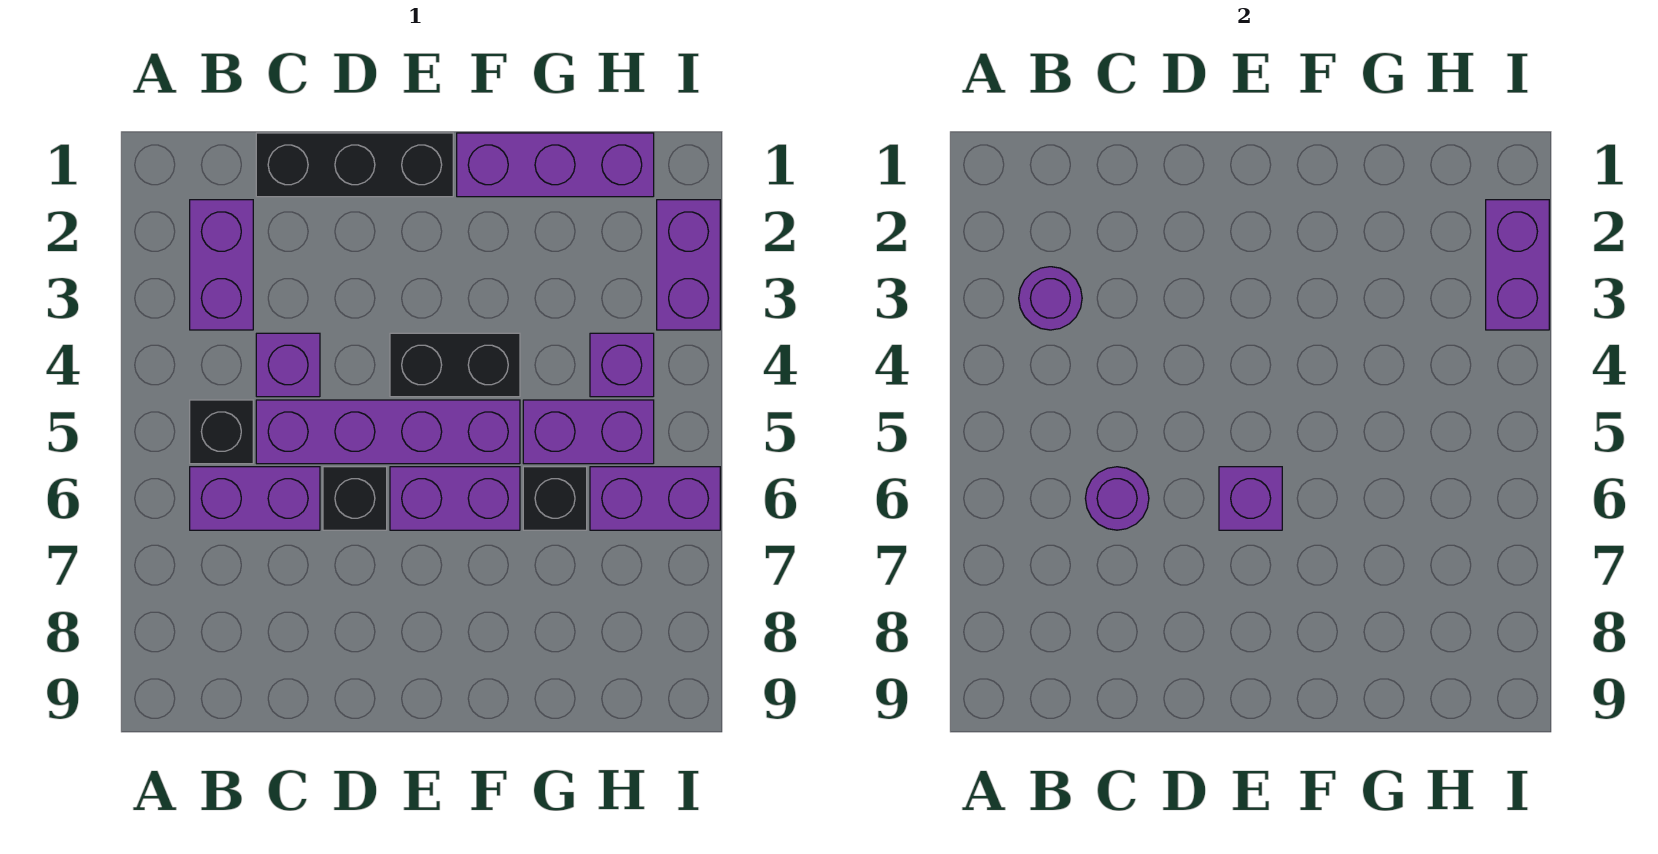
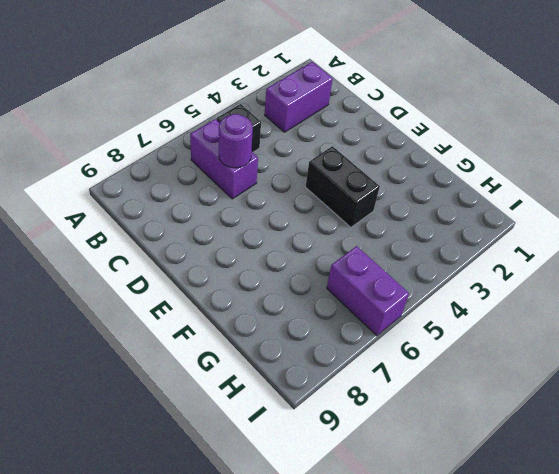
none -> black 1x3 brick [256,133,453,197]
none -> purple 1x1 brick [256,333,320,397]
none -> purple 1x4 brick [256,400,520,464]

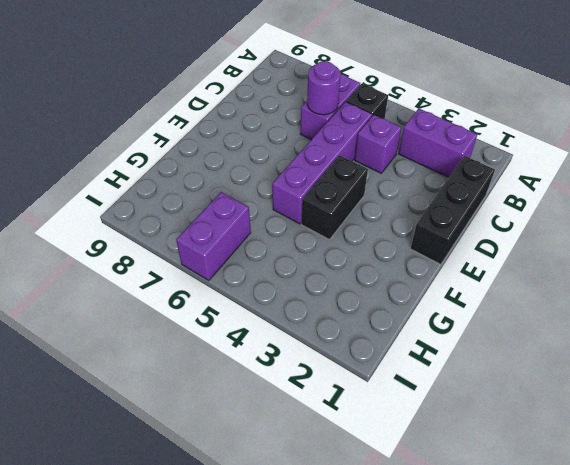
none -> black 1x1 brick [323,467,387,530]
none -> purple 1x2 brick [390,467,520,530]
none -> purple 1x3 brick [457,133,654,197]

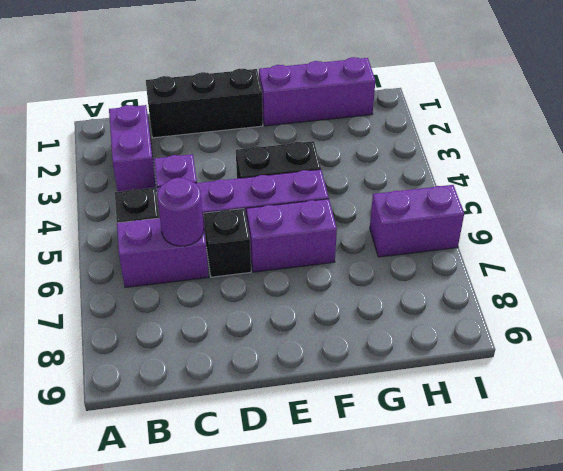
none -> purple 1x2 brick [523,400,654,464]
none -> black 1x1 brick [523,467,587,530]
none -> purple 1x1 brick [590,333,654,397]

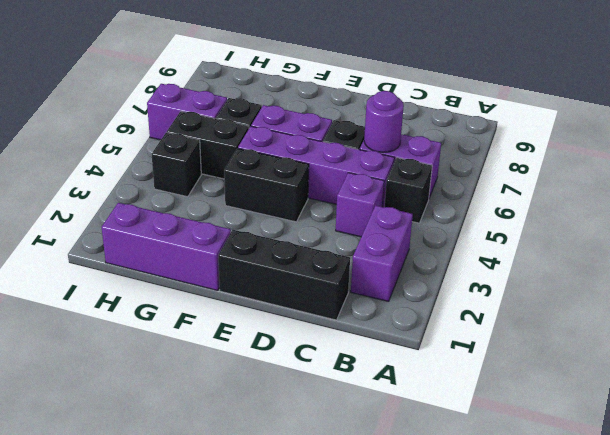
black 1x2 brick [167,111,249,179] -> purple 1x2 brick [523,400,654,464]
black 1x1 brick [152,132,201,197] -> purple 1x1 brick [590,333,654,397]
none -> purple 1x2 brick [657,200,720,330]
none -> purple 1x1 round brick [1019,267,1082,330]
none -> purple 1x1 brick [1219,467,1282,530]

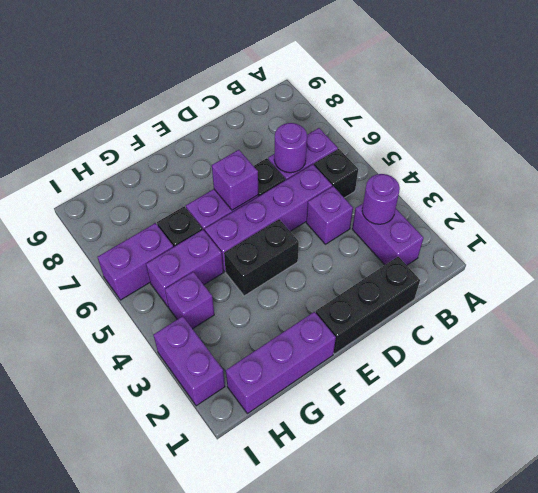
none -> purple 1x2 brick [1486,200,1549,330]

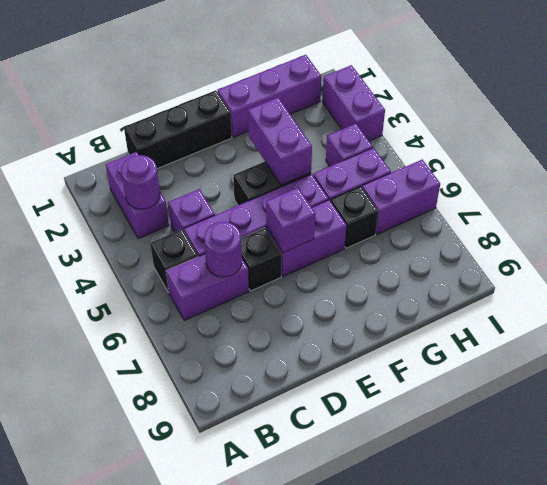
purple 1x2 brick [248,98,312,185] -> purple 1x2 brick moved to [1486,200,1549,330]

